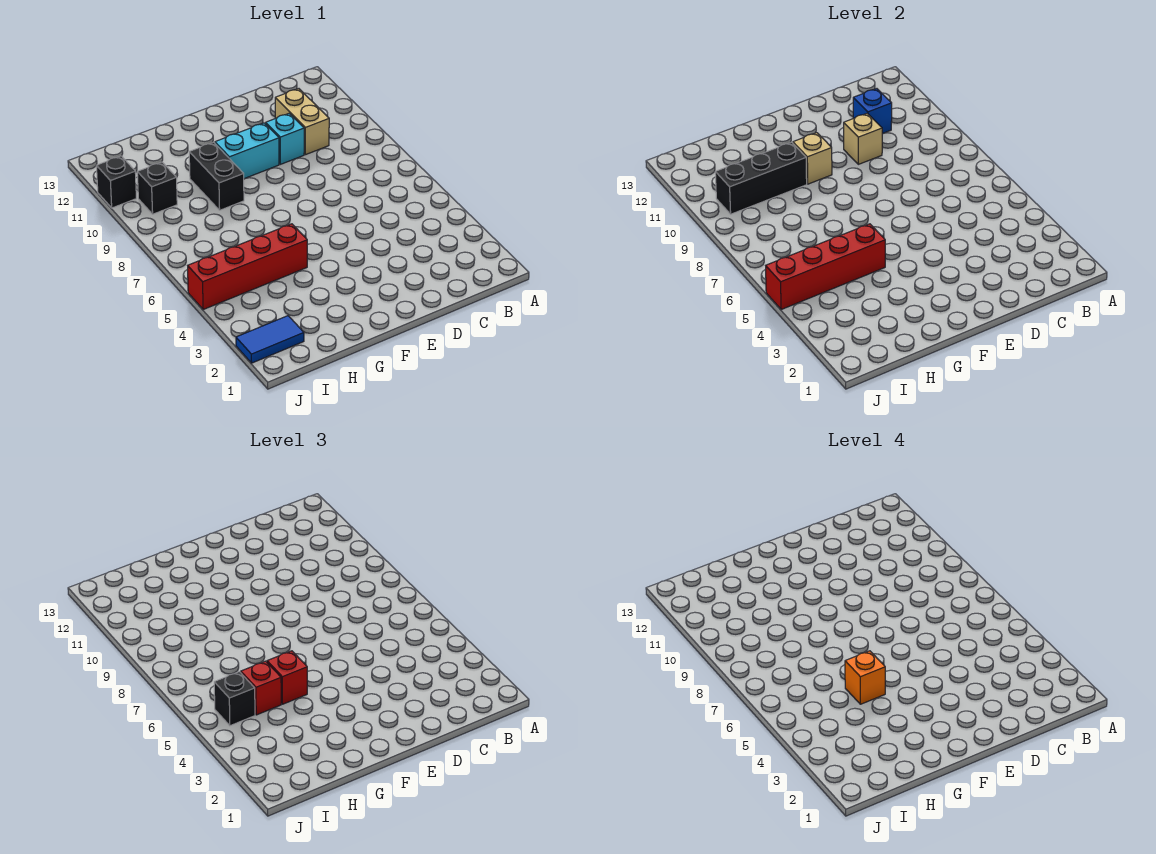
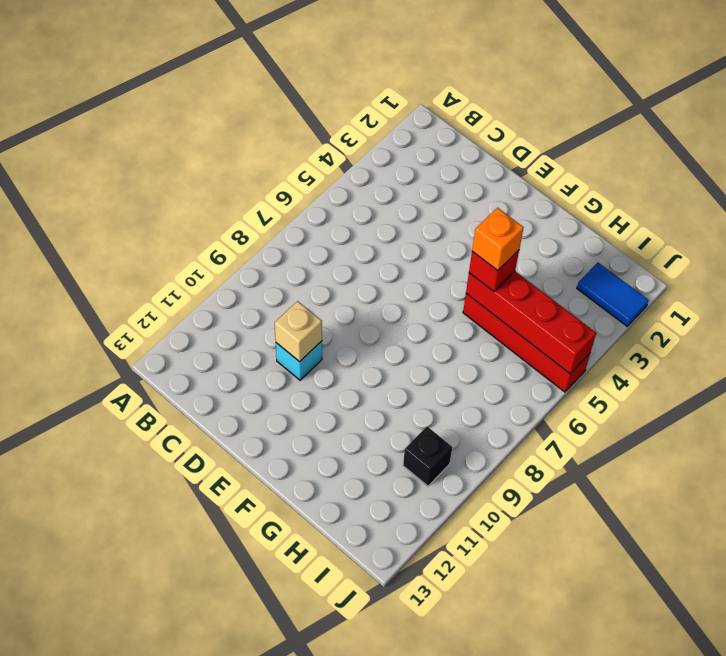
none -> tan 1x2 brick [275,89,329,155]
none -> cyan 1x2 brick [215,123,279,179]
none -> black 1x2 brick [189,142,244,210]

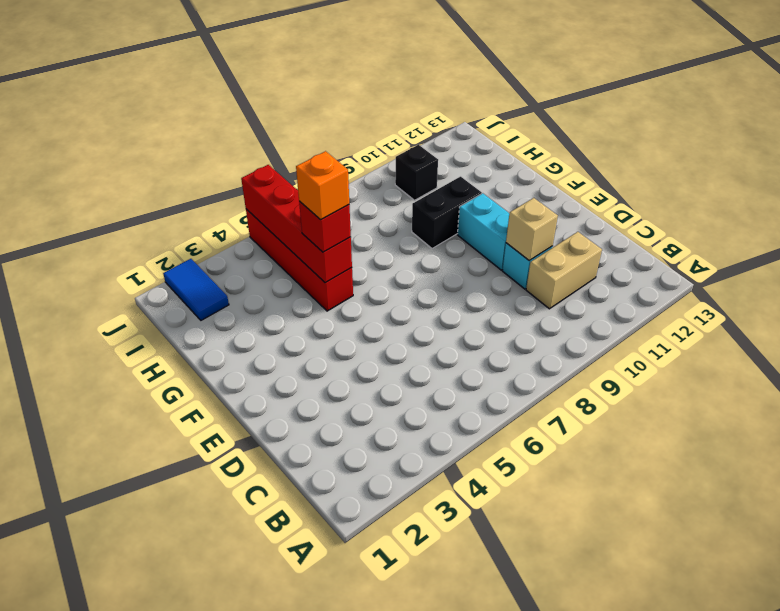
none -> black 1x1 brick [96,156,136,208]
none -> blue 1x1 brick [853,89,892,134]
none -> tan 1x1 brick [793,133,832,184]

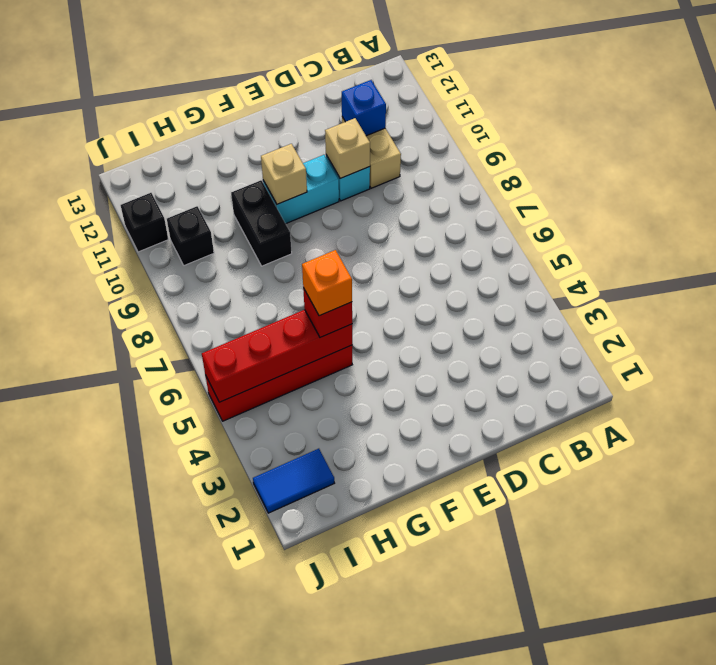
none -> black 1x3 brick [715,142,807,214]
none -> red 1x1 brick [241,661,281,715]
none -> black 1x1 brick [214,672,255,726]

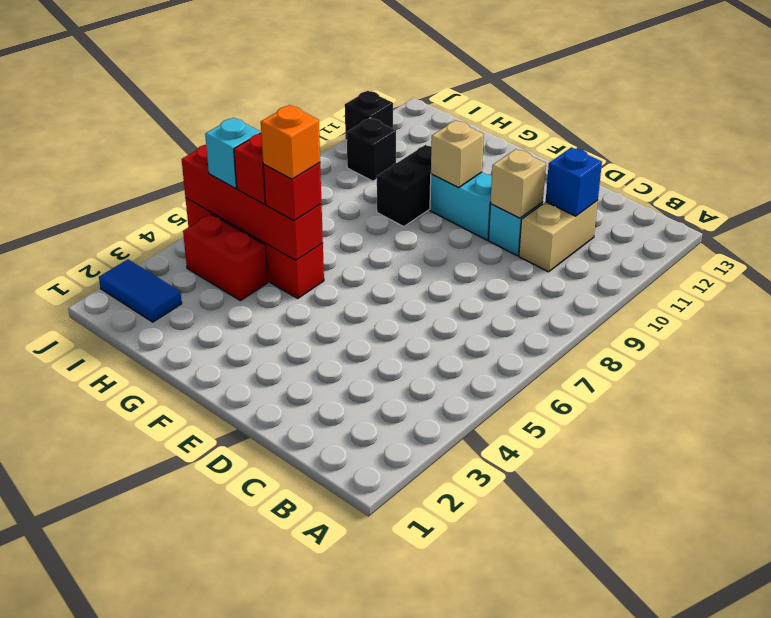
red 1x2 brick [183,214,268,301] -> none
cyan 1x1 brick [205,118,261,188] -> black 1x1 brick [214,672,255,726]
none -> black 1x3 brick [715,142,807,214]

